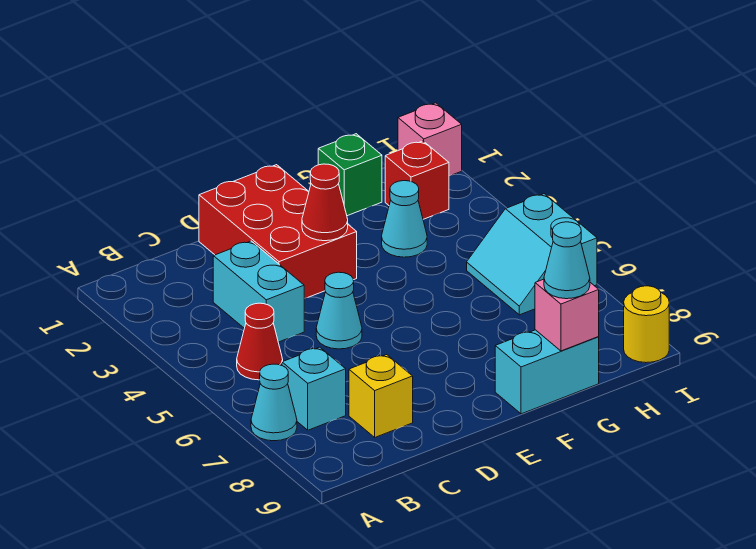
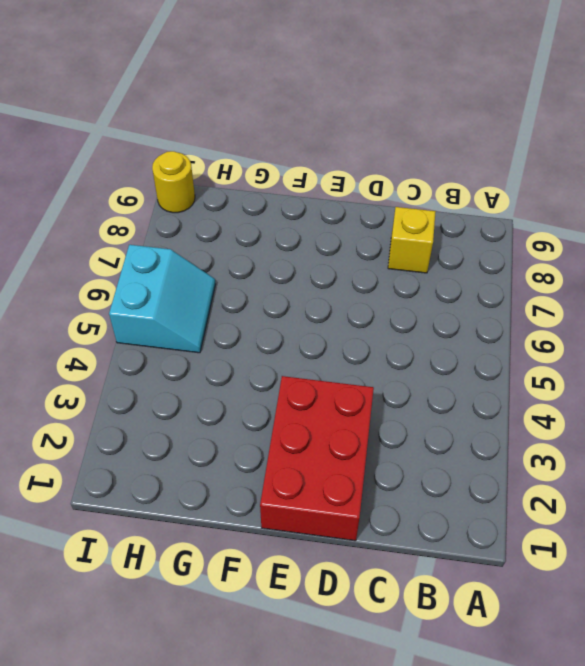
none -> cyan 1x1 cone [251,364,297,441]
none -> red 1x1 cone [237,303,283,380]
none -> cyan 1x1 brick [282,347,346,430]

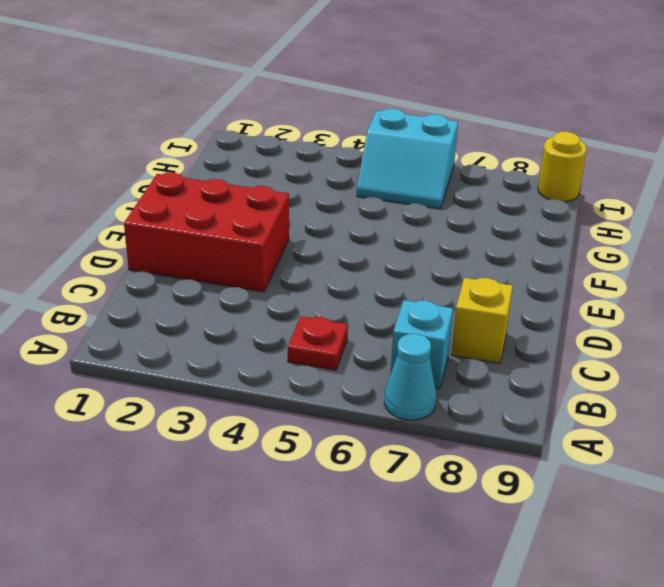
red 1x1 plate [288,316,348,370] -> red 1x1 cone [237,303,283,380]
none -> cyan 1x2 brick [213,241,304,342]
none -> cyan 1x1 cone [316,272,362,349]
none -> cyan 1x2 brick [495,330,599,414]

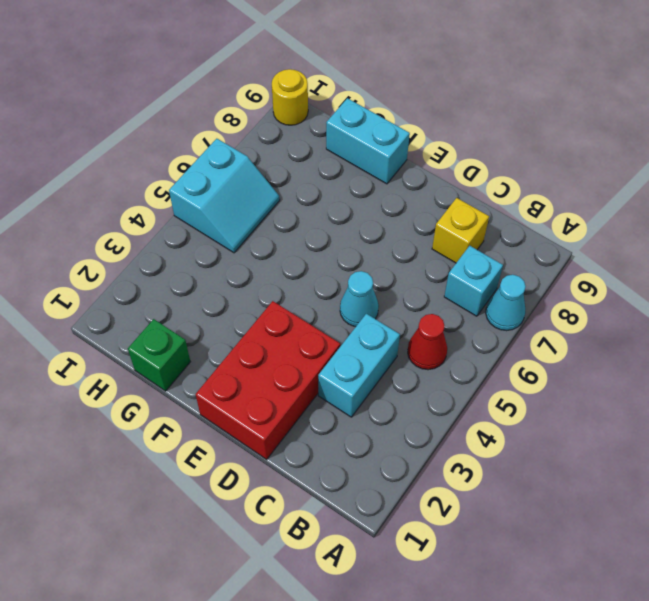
none -> cyan 1x1 cone [382,181,427,257]
none -> red 1x1 brick [385,141,449,219]
none -> pink 1x1 brick [398,103,462,176]

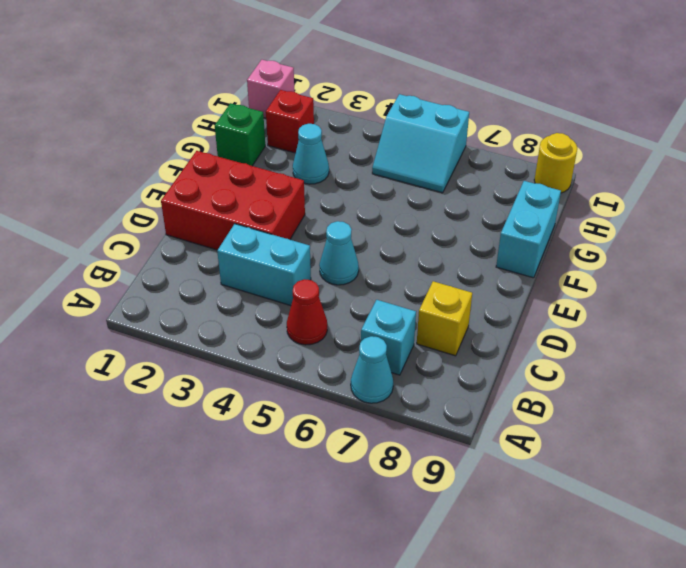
none -> red 1x1 cone [302,164,348,241]
none -> pink 1x1 brick [535,279,599,351]
none -> cyan 1x1 cone [544,222,590,299]

